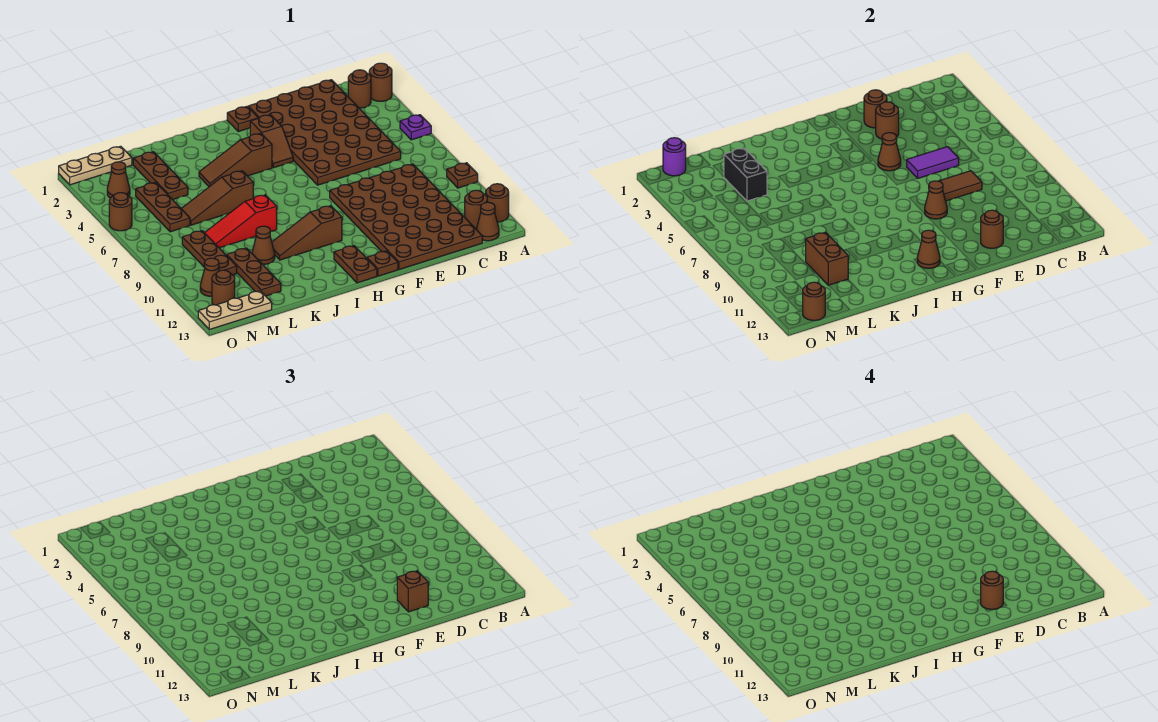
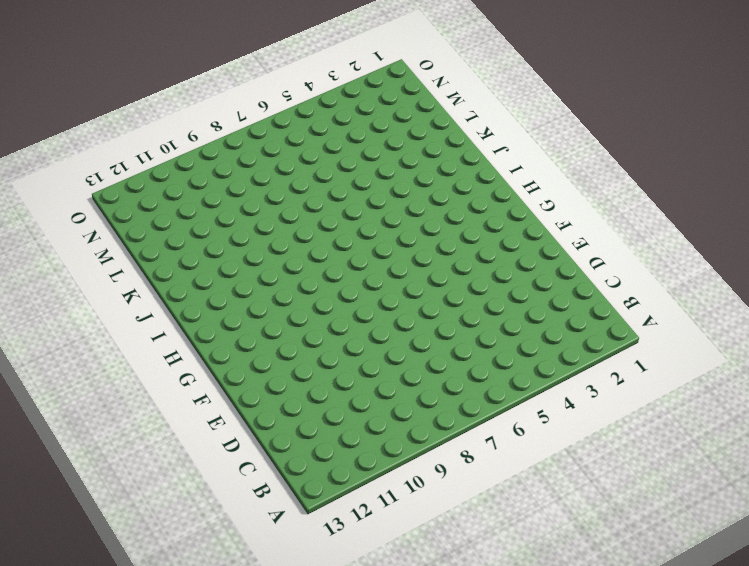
none -> brown 1x1 round brick [369,63,392,101]
none -> purple 1x1 plate [400,115,431,140]
none -> brown 1x1 plate [447,163,478,188]
none -> brown 1x1 round brick [486,184,509,222]

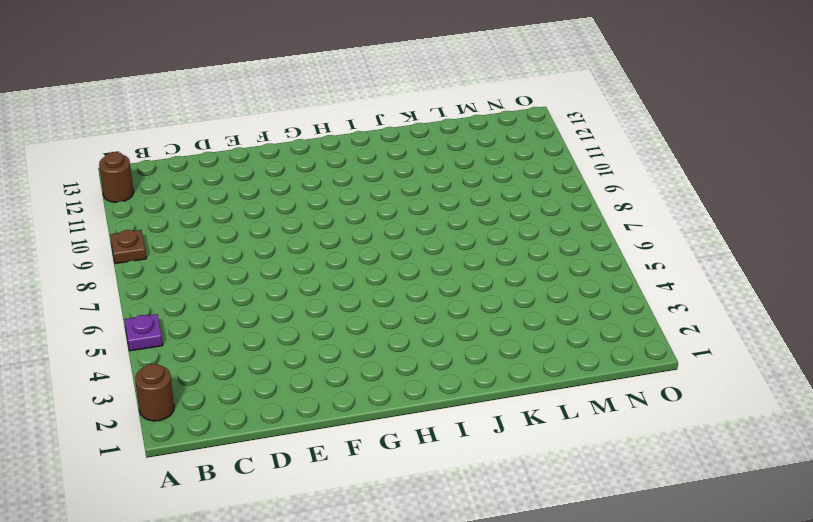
none -> brown 1x1 round brick [348,70,371,108]
none -> brown 1x1 round brick [465,190,487,229]
none -> brown 1x1 cone [476,202,499,241]
none -> brown 4x6 plate [248,80,401,185]

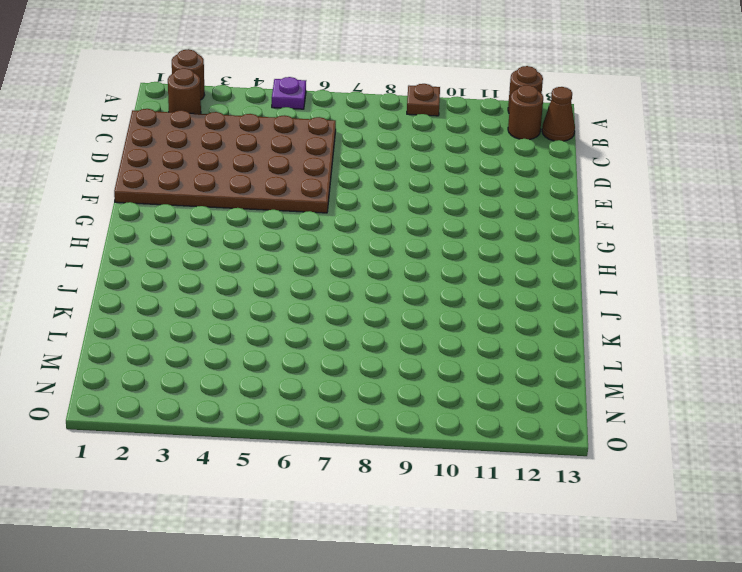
none -> brown 4x6 plate [330,164,482,270]
none -> brown 1x1 plate [227,106,258,132]
none -> brown 1x2 slope [250,115,293,168]
none -> brown 1x1 plate [367,251,398,276]

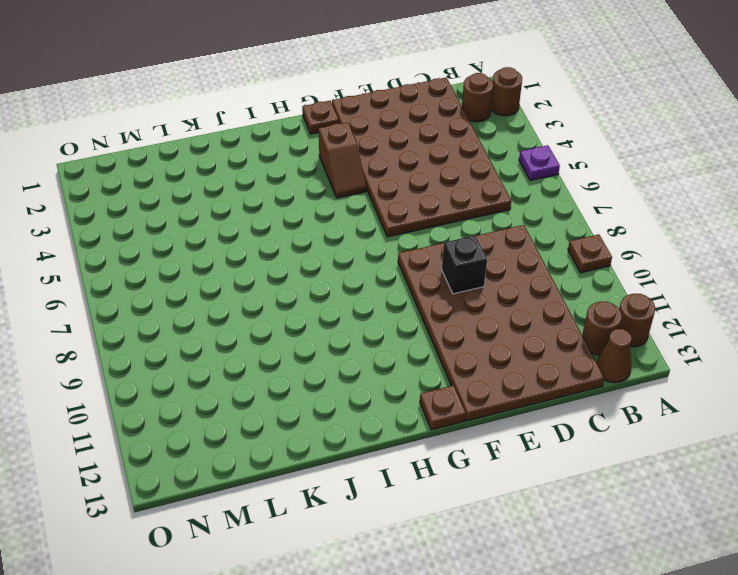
black 1x1 brick [442,235,487,294] -> none
none -> brown 1x3 slope [199,133,272,187]
none -> brown 1x3 slope [272,206,342,260]
none -> brown 1x2 plate [334,246,377,283]
none -> brown 1x3 slope [181,171,253,225]

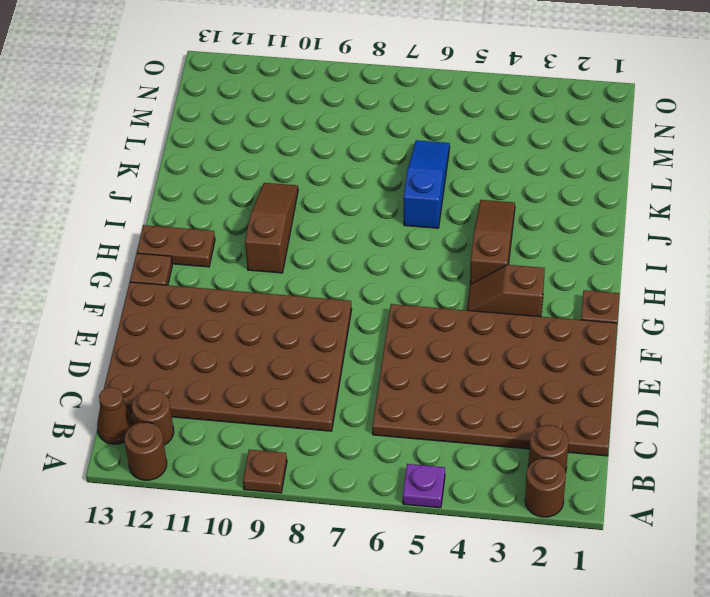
blue 1x3 slope [403,140,450,228] -> brown 1x3 slope [181,171,253,225]
none -> red 1x3 slope [205,195,277,248]
none -> brown 1x1 cone [252,226,275,264]
none -> brown 1x3 plate [133,152,188,200]
none -> brown 1x3 plate [227,248,281,296]

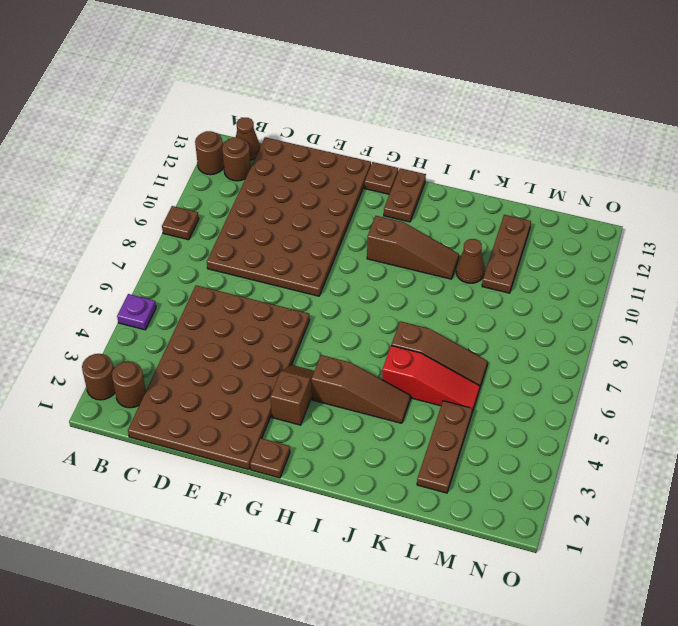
red 1x3 slope [382,346,480,412] -> red 1x3 slope moved to [205,195,277,248]
none -> tan 1x3 plate [59,146,132,185]
none -> brown 1x3 plate [136,182,190,232]
none -> brown 1x3 plate [182,231,237,275]
none -> tan 1x3 plate [198,291,272,330]

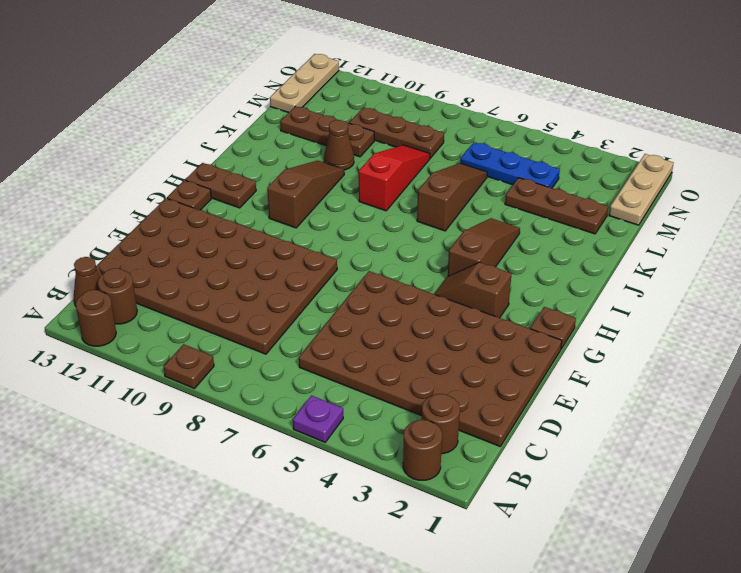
blue 1x3 plate [461,142,560,188] -> brown 1x3 plate [136,182,190,232]
none -> brown 1x1 cone [107,162,130,198]
none -> brown 1x1 cone [200,258,219,296]
none -> brown 1x1 round brick [212,270,235,305]
none -> brown 1x1 round brick [109,193,132,231]

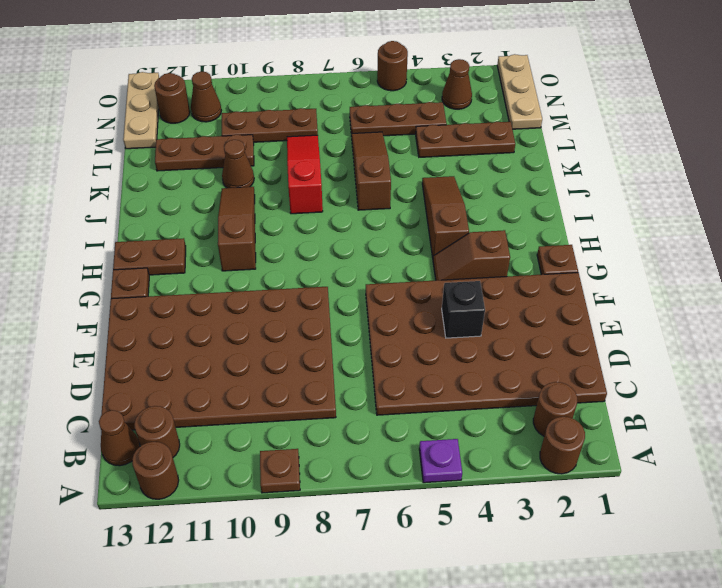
black 1x1 brick [442,281,485,338] -> none
none -> purple 1x2 tile [907,147,959,178]
none -> brown 1x2 tile [939,171,982,201]
none -> brown 1x1 round brick [864,90,887,128]
none -> brown 1x1 round brick [876,102,899,139]

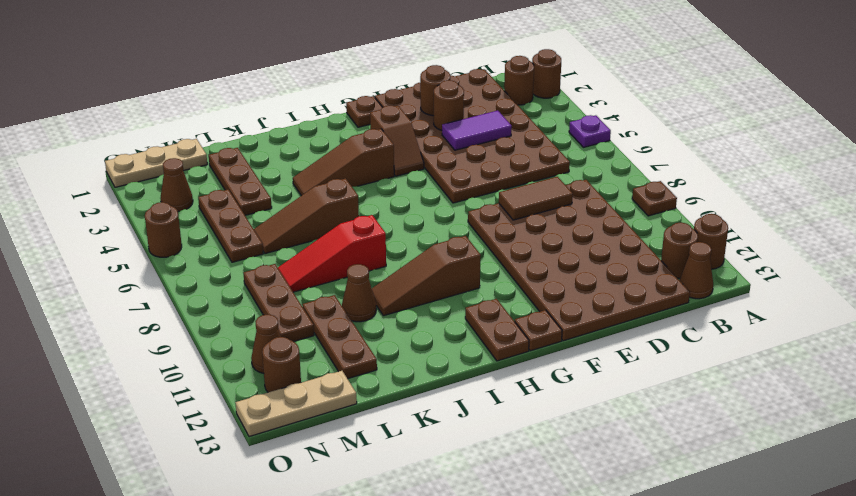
purple 1x2 tile [442,111,512,150] -> purple 1x2 tile moved to [907,147,959,178]
none -> brown 1x1 round brick [981,210,1003,248]
none -> brown 1x1 cone [878,133,901,171]
none -> brown 1x1 cone [925,181,947,219]
none -> brown 1x1 cone [917,230,940,268]

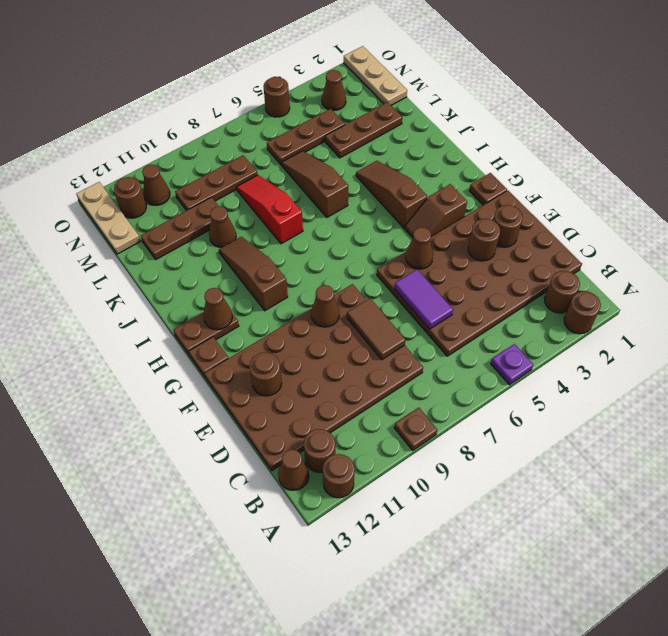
none -> black 1x2 brick [724,148,767,201]
none -> brown 1x2 brick [806,232,848,285]
none -> purple 1x1 round brick [663,138,686,176]
none -> brown 1x1 round brick [803,282,825,320]

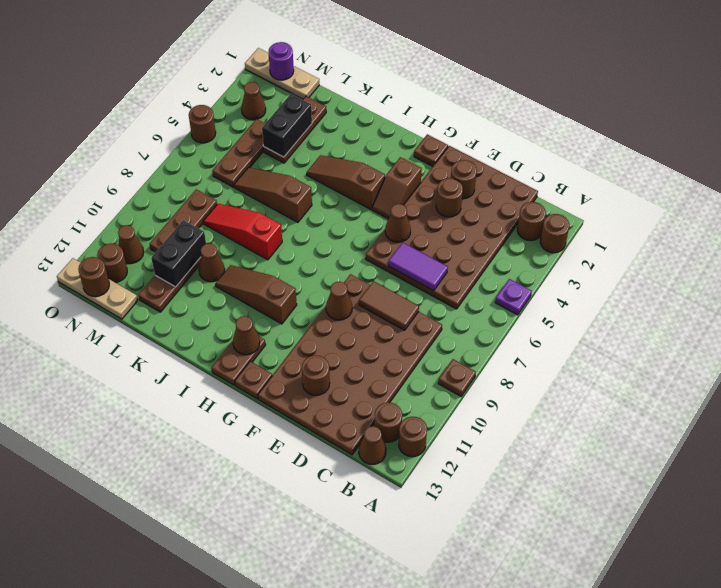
black 1x2 brick [151,220,206,287] -> brown 1x2 brick [806,232,848,285]
none -> brown 1x1 brick [397,571,428,612]
none -> brown 1x1 round brick [981,571,1003,609]

